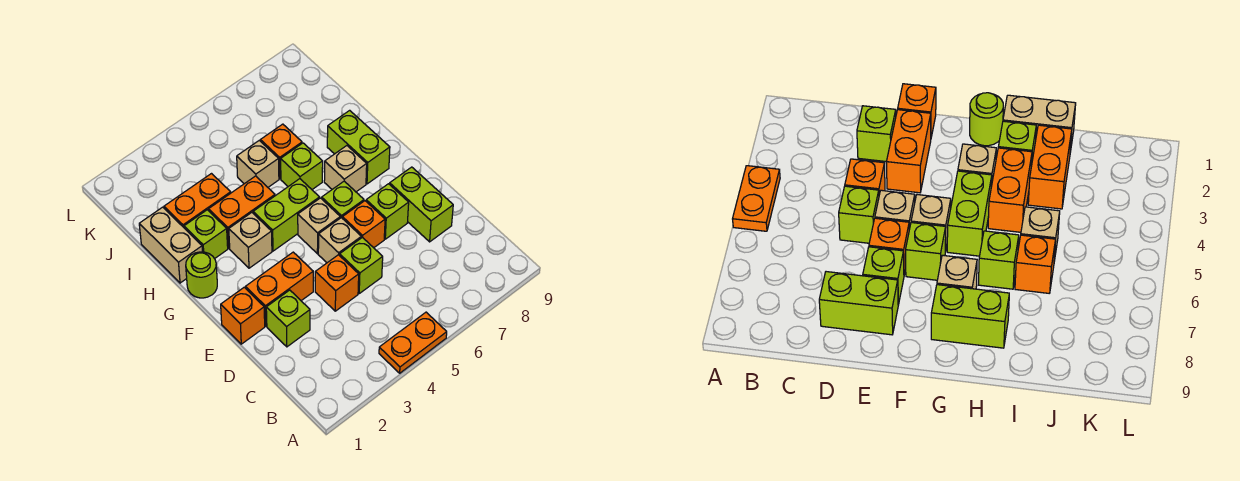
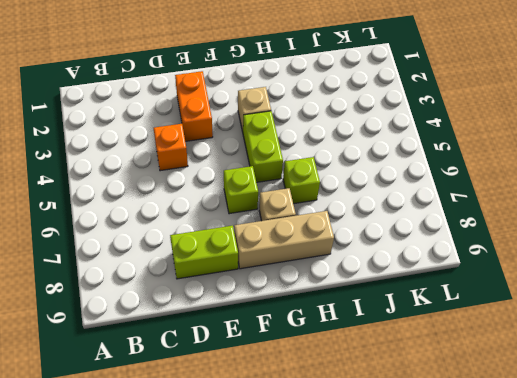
tan 1x3 brick [234,211,334,269] -> lime 1x2 brick [327,110,390,184]
none -> orange 1x2 plate [379,312,447,373]
none -> lime 1x1 brick [266,290,310,347]
none -> lime 1x1 brick [340,237,383,293]

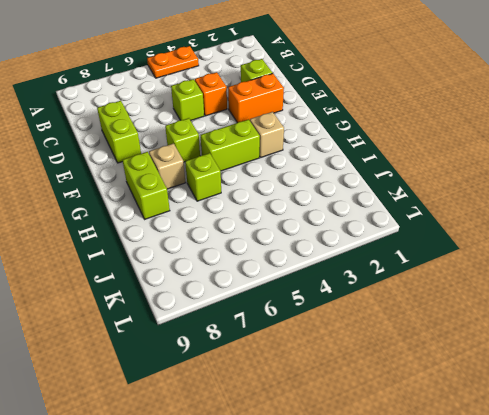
none -> orange 1x1 brick [221,287,265,344]
none -> tan 1x1 brick [318,218,361,263]
none -> orange 1x1 brick [342,201,385,248]

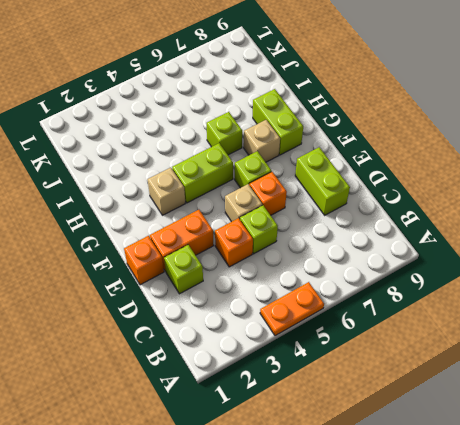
none -> lime 1x1 brick [366,184,409,239]
none -> tan 1x1 brick [298,198,340,254]
none -> lime 1x1 round brick [186,252,217,298]

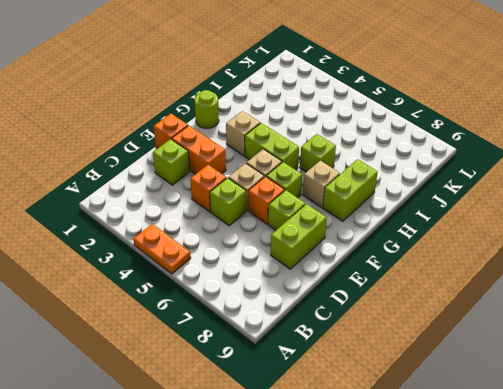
none -> tan 1x2 brick [139,207,202,283]
none -> lime 1x1 brick [184,210,228,259]
none -> orange 1x2 brick [209,176,275,248]

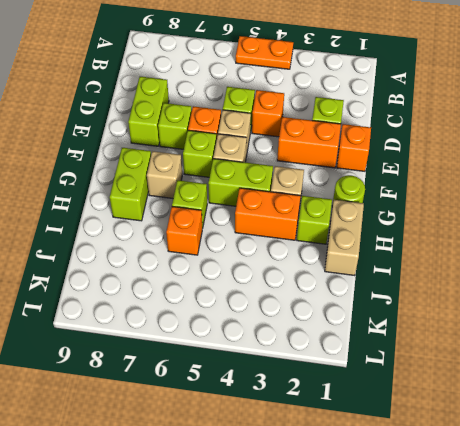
none -> orange 1x2 brick [164,174,231,227]
none -> tan 1x1 brick [237,140,279,187]

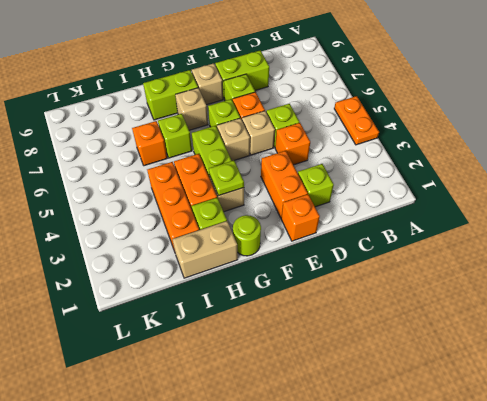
tan 1x1 brick [192,63,223,105] -> tan 1x1 brick moved to [237,140,279,187]
lime 1x1 plate [209,161,244,196] -> none
orange 1x3 brick [147,162,199,251] -> orange 1x2 brick [164,174,231,227]

